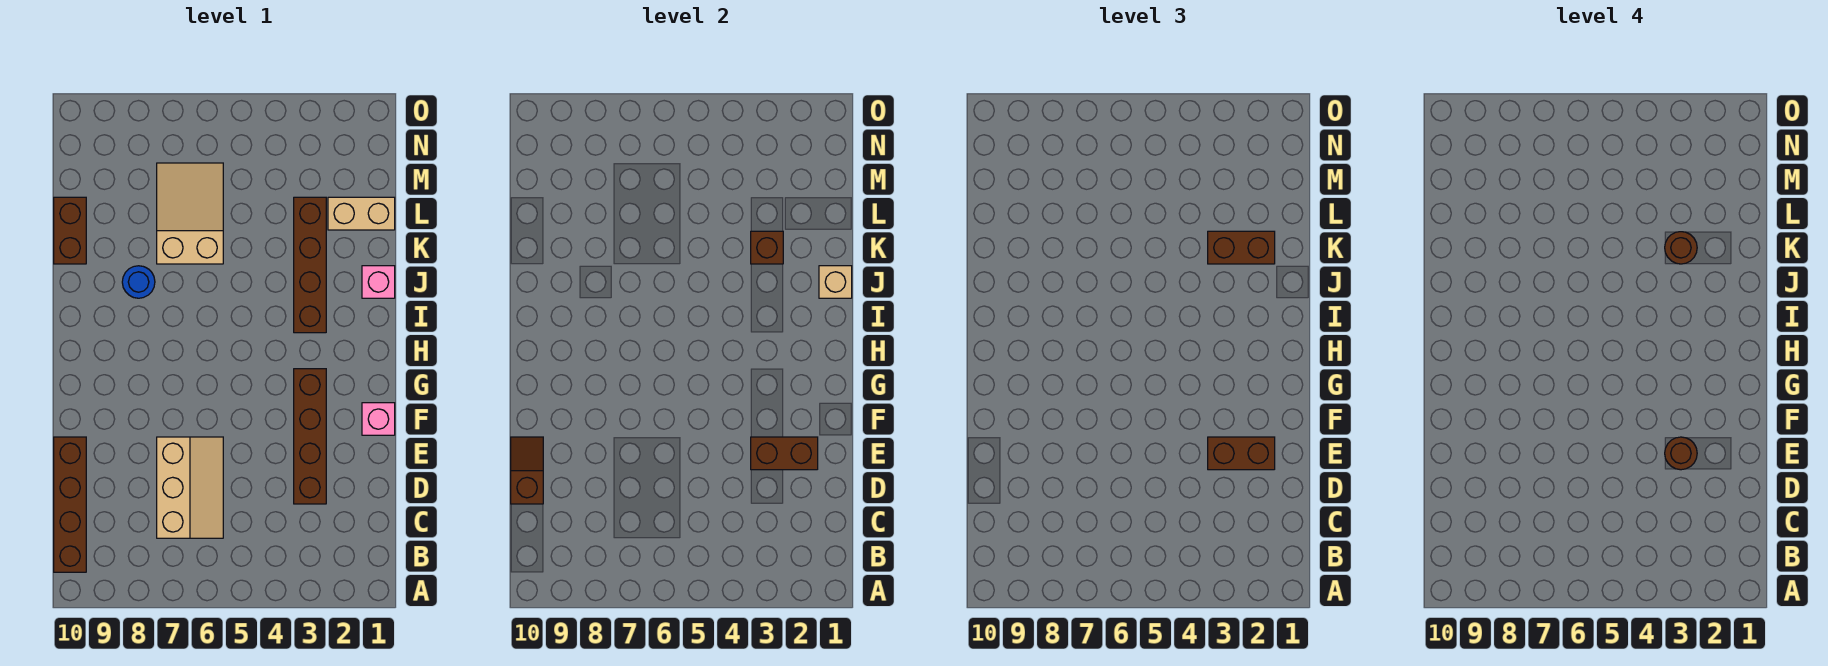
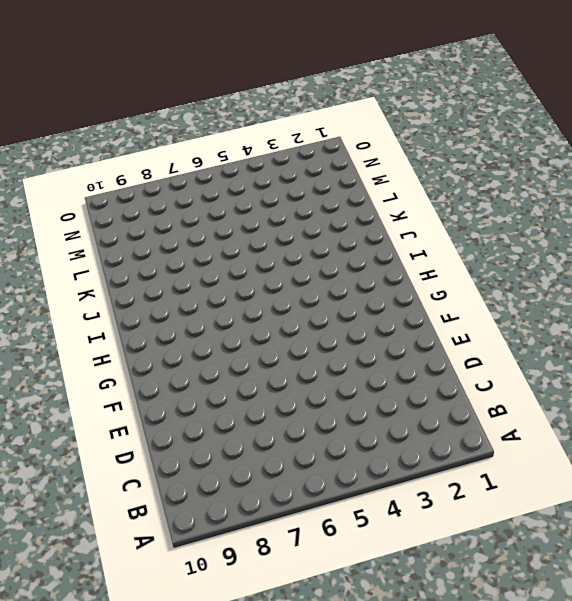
none -> brown 1x4 brick [54,437,86,572]
none -> tan 2x3 slope [157,437,223,538]
none -> brown 1x4 brick [294,369,326,504]

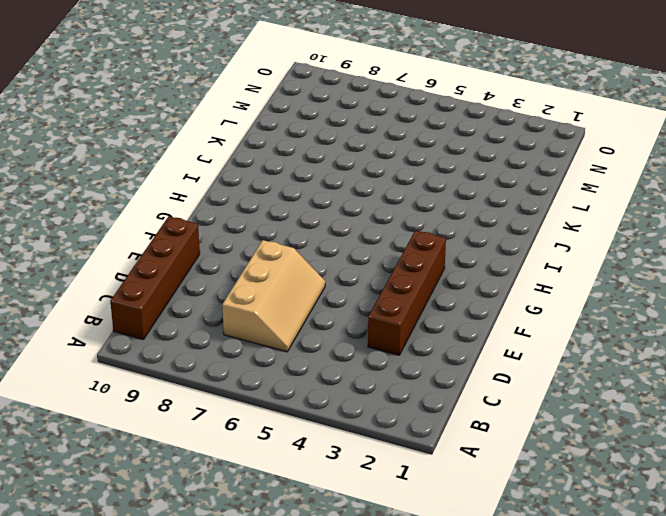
none -> pink 1x1 brick [362,403,395,435]
none -> brown 1x4 brick [294,197,326,333]
none -> pink 1x1 brick [362,266,395,298]

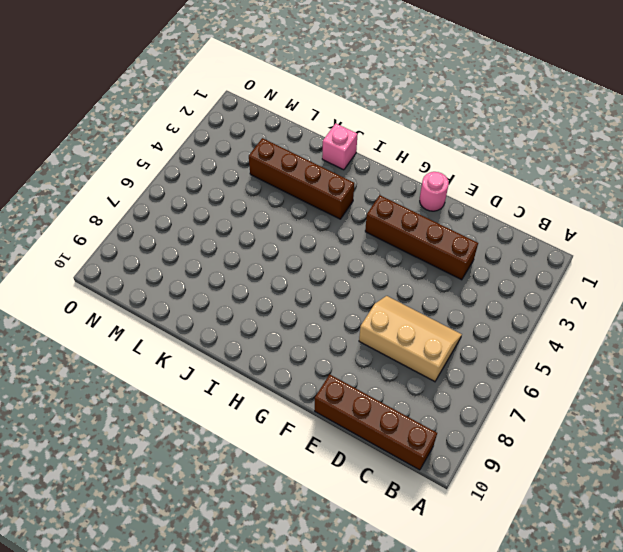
pink 1x1 round brick [420,172,449,211] -> pink 1x1 brick [362,403,395,435]
none -> blue 1x1 round brick [122,266,155,298]
none -> tan 2x3 slope [157,163,223,264]
none -> brown 1x2 brick [54,197,86,264]

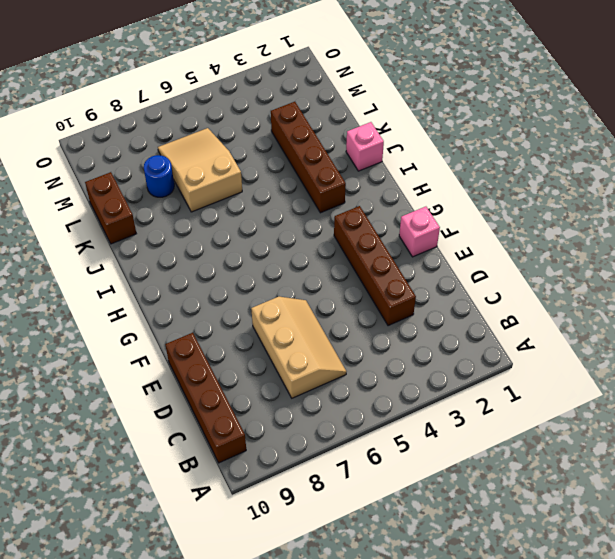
blue 1x1 round brick [144,155,174,197] -> blue 1x1 round brick moved to [122,266,155,298]
none -> tan 1x2 brick [328,197,395,230]
none -> brown 1x2 slope [511,437,543,504]
none -> brown 1x2 brick [751,437,818,470]

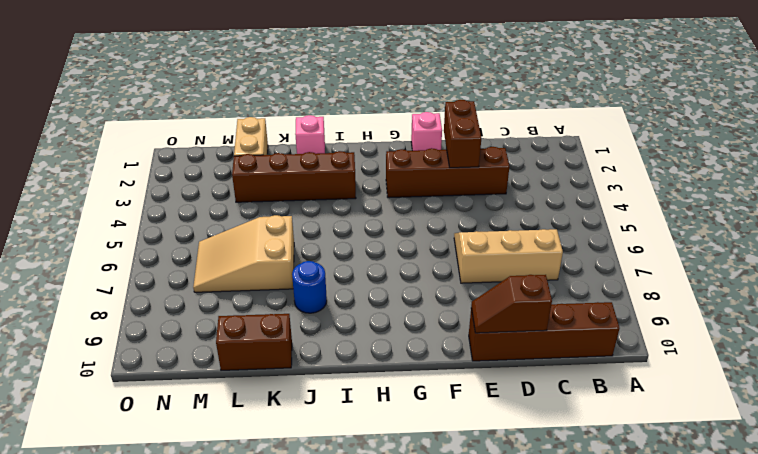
none -> tan 1x1 brick [819,266,852,298]
none -> brown 1x1 brick [751,231,783,264]
none -> brown 1x2 brick [1208,437,1275,470]

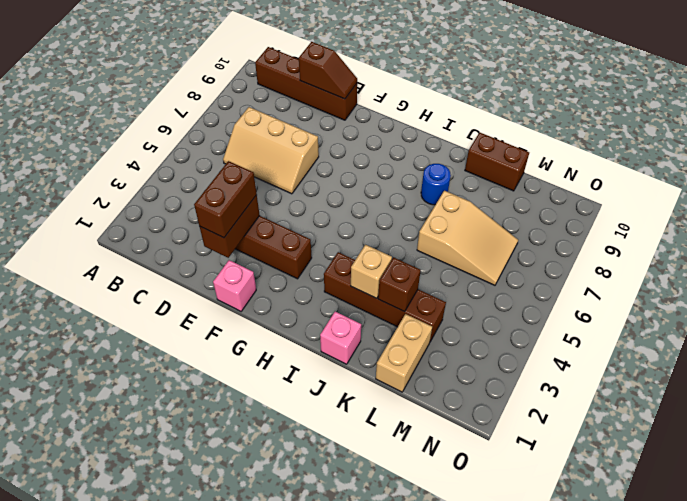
tan 1x1 brick [351,245,392,298] -> tan 1x1 brick moved to [819,266,852,298]
none -> brown 1x2 brick [1208,231,1275,264]
none -> brown 1x1 round brick [1665,437,1697,470]
none -> brown 1x1 round brick [1665,232,1697,264]

